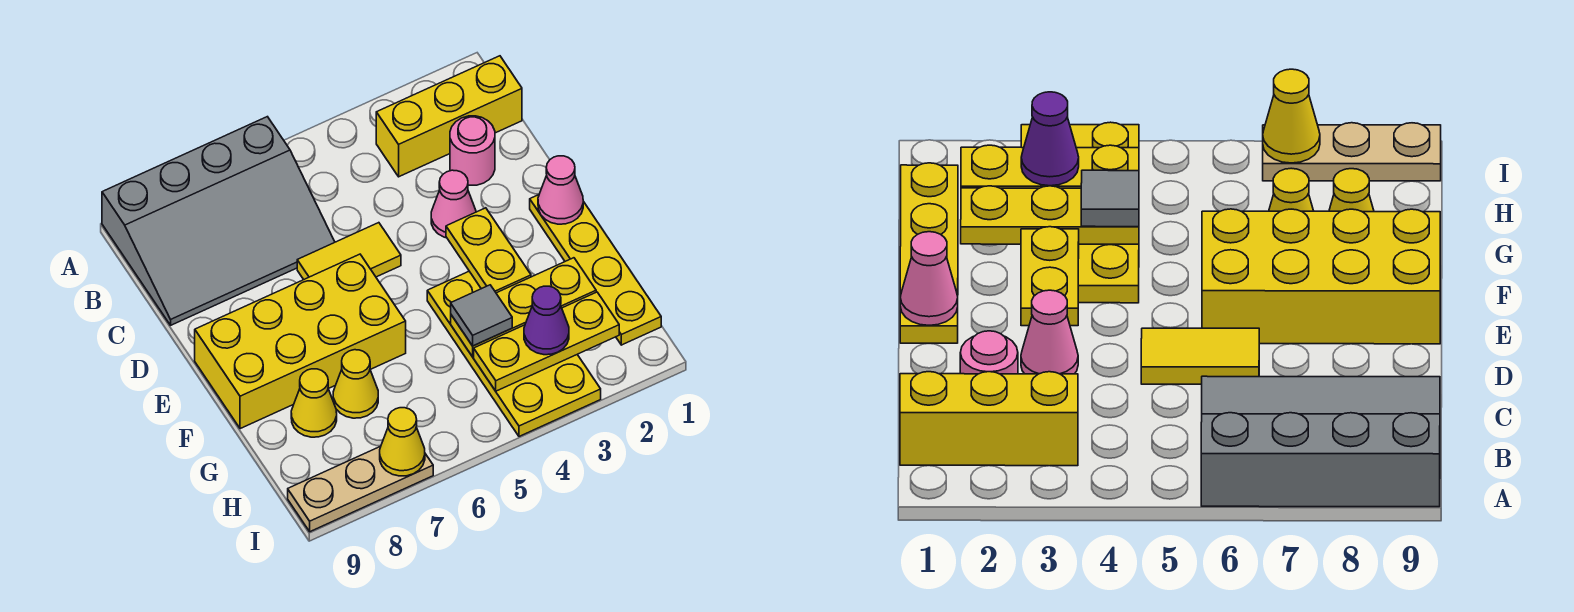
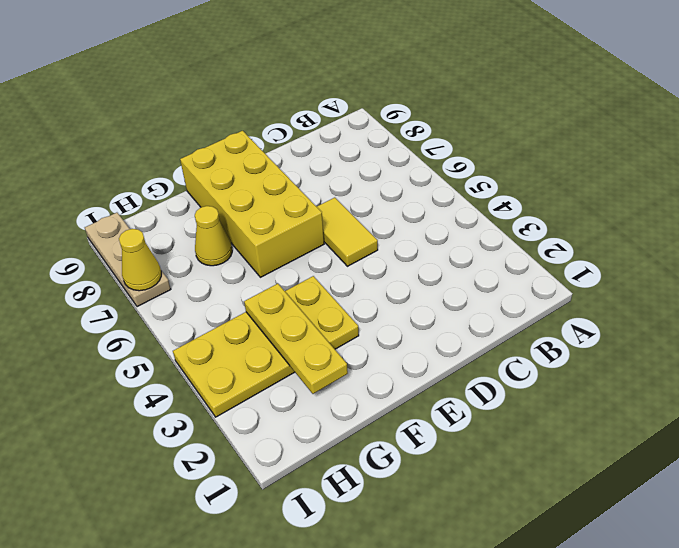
none -> grey 3x4 slope [102,117,335,325]
none -> yellow 1x3 brick [376,56,522,177]
none -> pink 1x1 round brick [450,116,495,185]

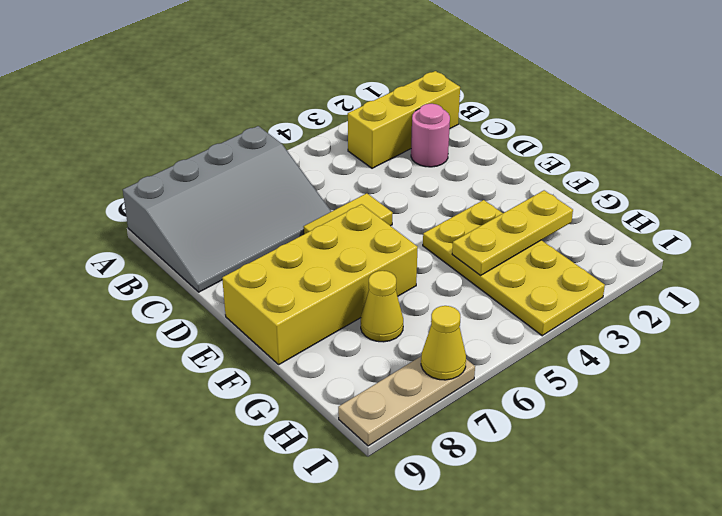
none -> pink 1x1 cone [431,170,476,238]
none -> yellow 1x4 plate [530,195,661,345]
none -> yellow 1x1 cone [291,369,337,437]

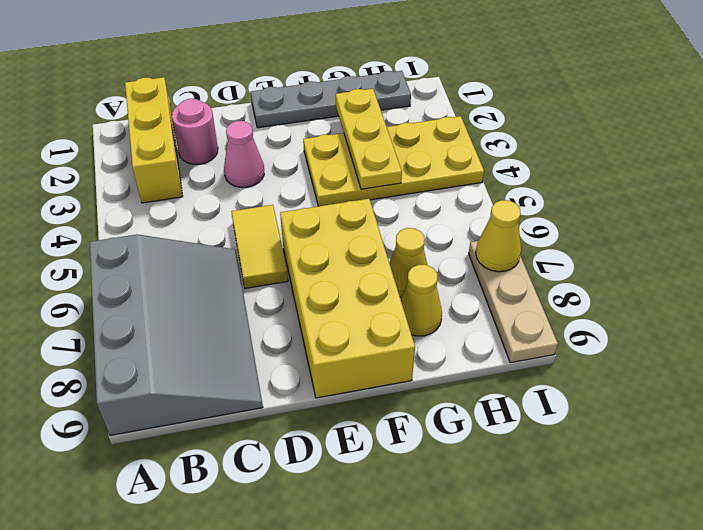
grey 1x4 plate [251,71,411,128] -> yellow 1x4 plate [530,195,661,345]
none -> pink 1x1 cone [538,156,583,224]
none -> yellow 1x2 plate [446,208,531,293]
none -> yellow 1x3 plate [474,292,619,391]

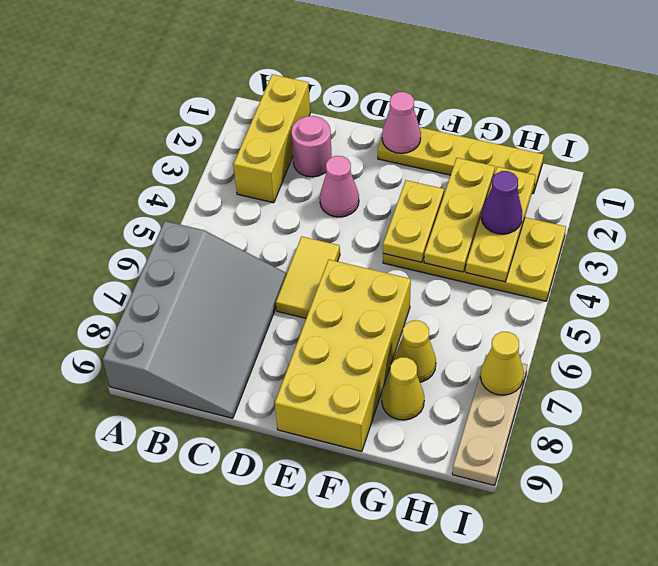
yellow 1x2 plate [383,180,444,262] -> yellow 1x2 plate turned to [446,208,531,293]
none -> grey 1x1 tile [451,285,512,346]

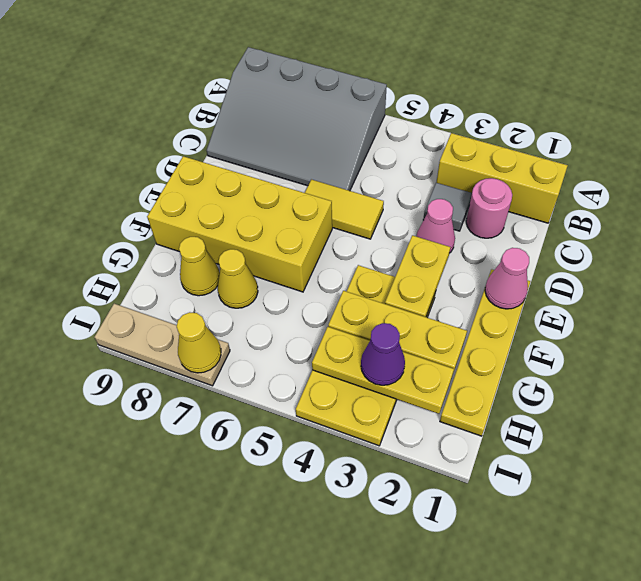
grey 1x1 tile [423,183,472,231] -> grey 1x1 tile moved to [451,285,512,346]

